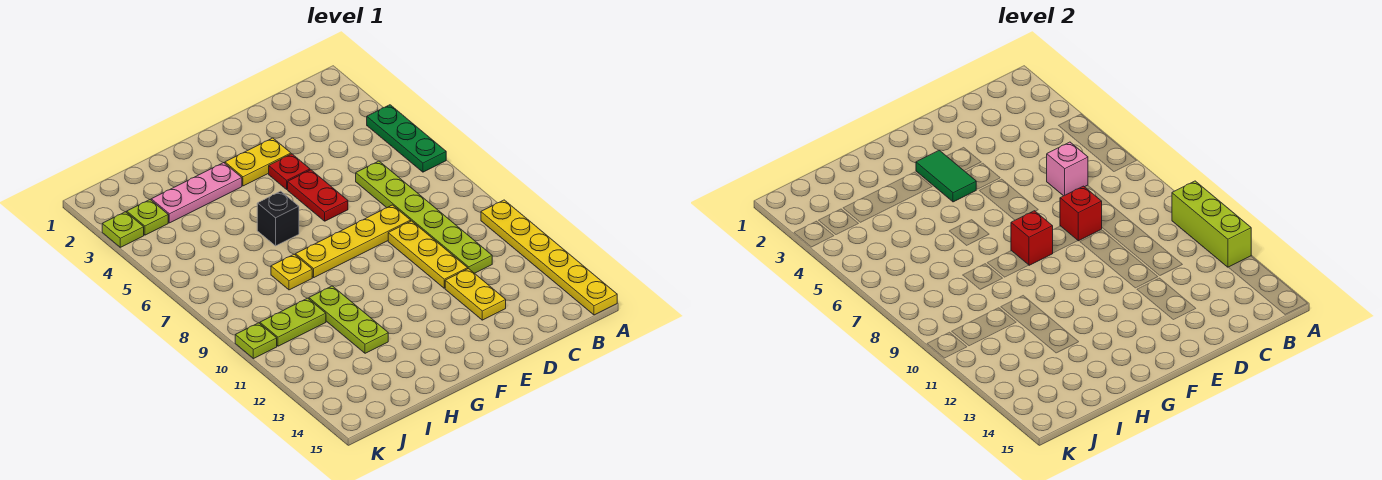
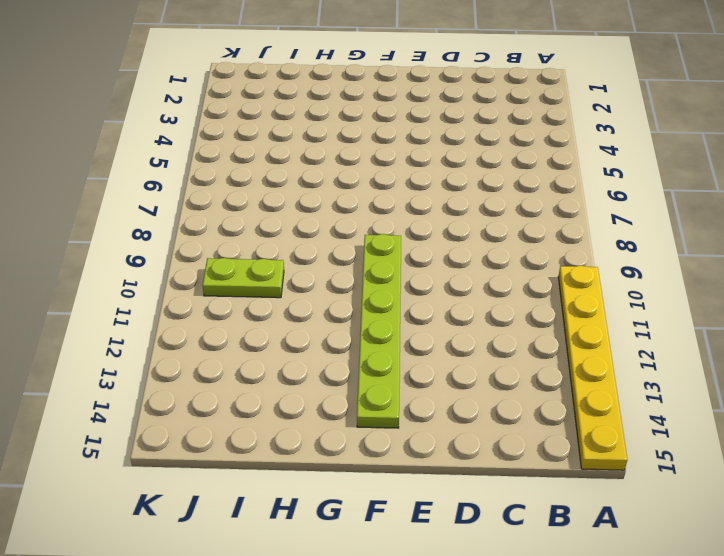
lime 1x6 plate [357,234,401,428] -> lime 1x6 plate moved to [356,161,492,273]
none -> green 1x3 plate [367,105,446,172]
none -> yellow 1x4 plate [296,205,411,277]
none -> yellow 1x3 plate [388,221,468,288]

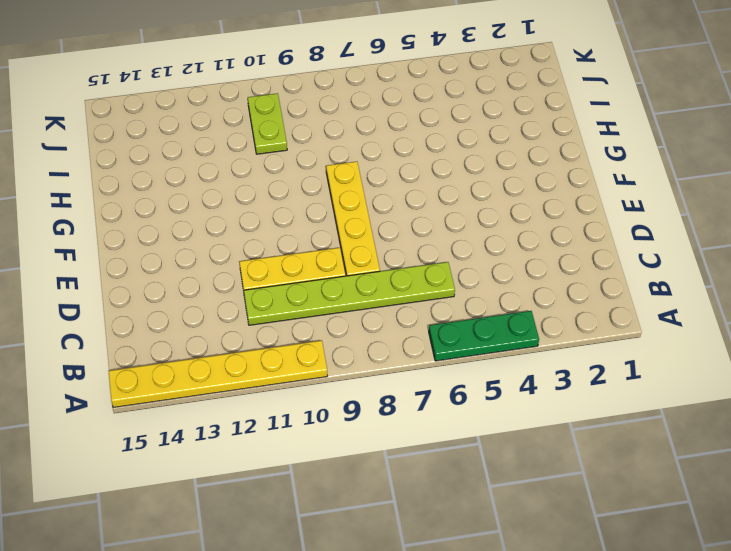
none -> yellow 1x2 plate [445,269,506,320]
none -> yellow 1x2 plate [225,138,291,186]
none -> red 1x1 plate [269,154,310,189]

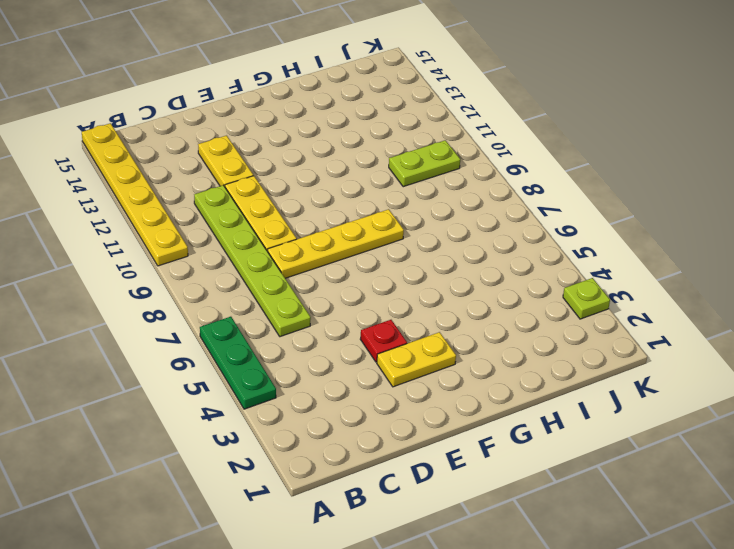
none -> red 1x2 plate [288,170,348,221]
none -> pink 1x3 plate [151,163,242,223]
none -> black 1x1 brick [257,191,299,246]

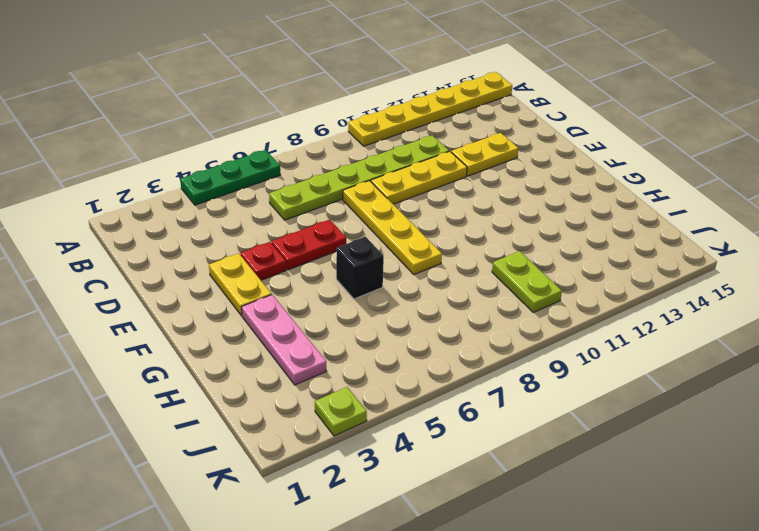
none -> yellow 1x1 plate [271,254,312,290]
none -> lime 1x3 plate [309,286,388,353]
none -> lime 1x1 plate [127,200,168,235]

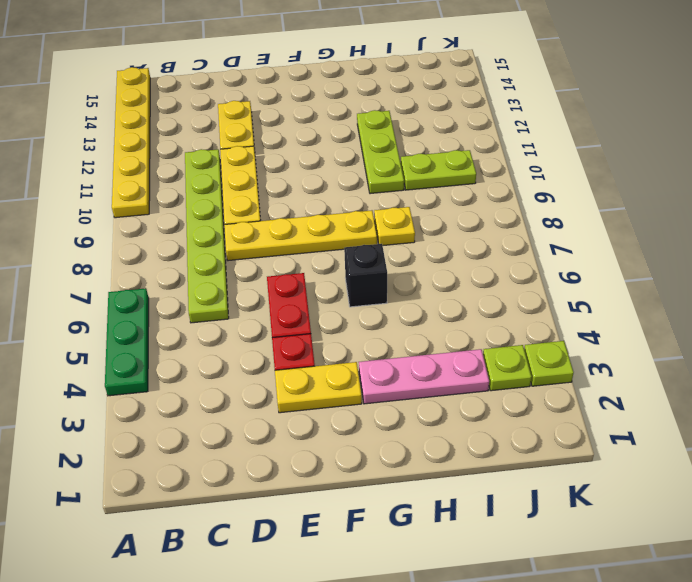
none -> lime 1x1 plate [235,323,277,359]
none -> lime 1x3 brick [1172,181,1251,267]
none -> pink 1x1 brick [1047,142,1088,196]

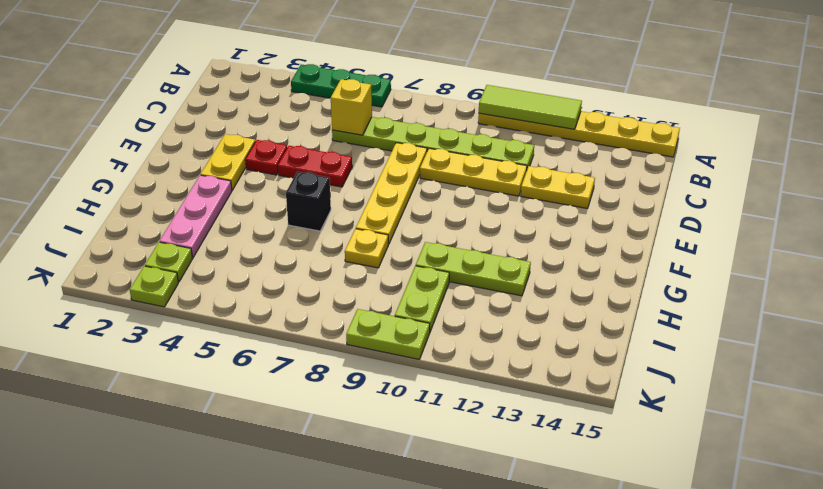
lime 1x3 tile [479,85,582,129] -> lime 1x3 brick [1172,181,1251,267]
yellow 1x1 brick [331,79,372,135] -> pink 1x1 brick [1047,142,1088,196]
lime 1x2 plate [346,309,430,359] -> lime 1x1 plate [235,323,277,359]
none -> red 1x1 brick [1060,186,1102,241]
none -> green 1x2 tile [916,150,976,202]
none -> red 1x1 brick [1011,211,1053,265]

